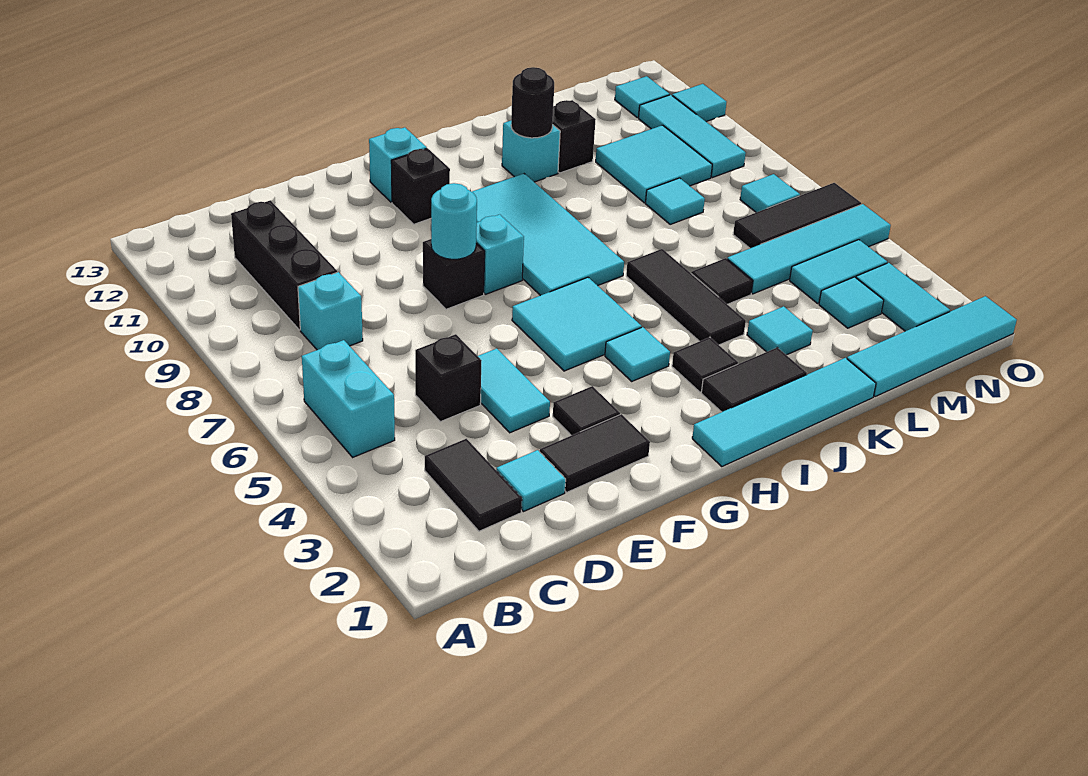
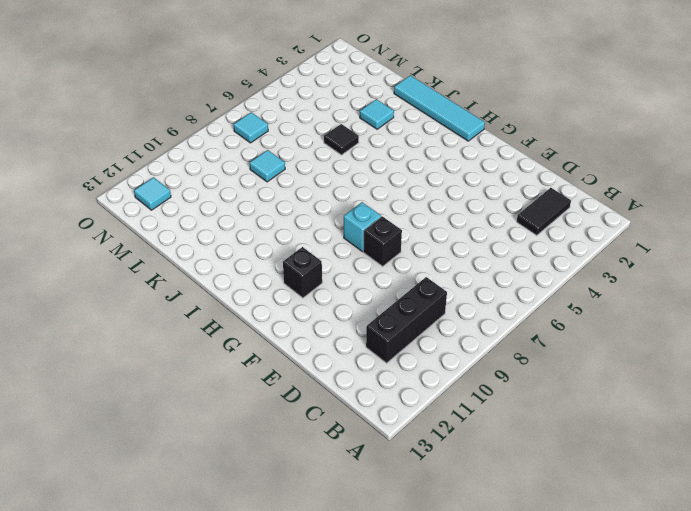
none -> cyan 1x2 brick [302,340,395,457]
none -> cyan 1x1 brick [298,272,363,350]
none -> cyan 1x1 tile [496,450,566,512]
none -> black 1x1 brick [415,334,482,422]

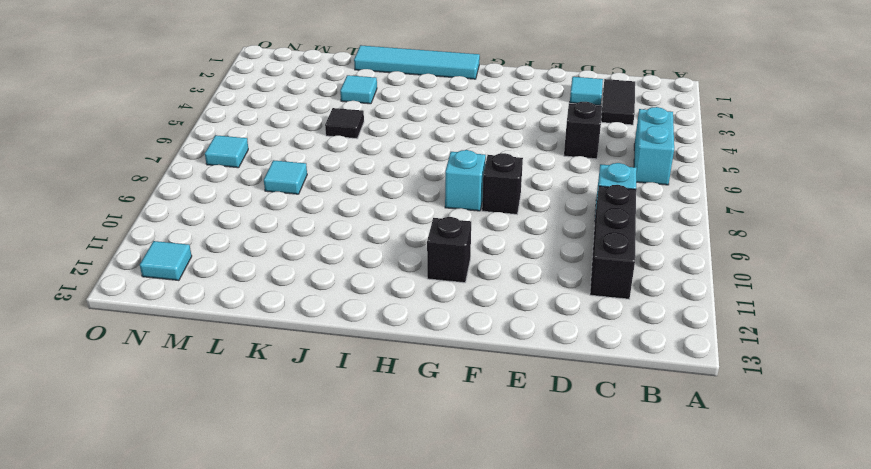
none -> black 1x2 tile [540,414,650,492]
none -> cyan 1x2 tile [478,348,550,433]
none -> black 1x1 tile [553,386,620,435]
none -> cyan 2x2 tile [512,277,642,371]

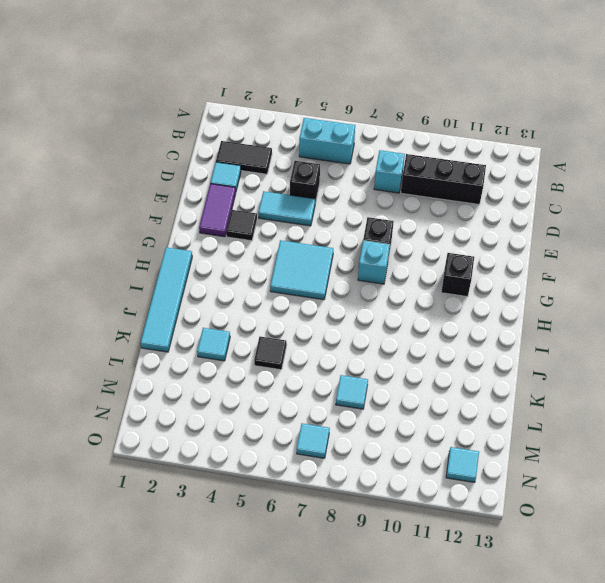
purple 1x2 tile [199,184,236,237] -> black 1x2 tile [540,414,650,492]
none -> cyan 1x1 brick [369,127,427,202]
none -> cyan 1x1 tile [605,327,670,381]
none -> cyan 2x4 tile [472,174,624,296]
none -> black 1x2 tile [701,347,807,412]

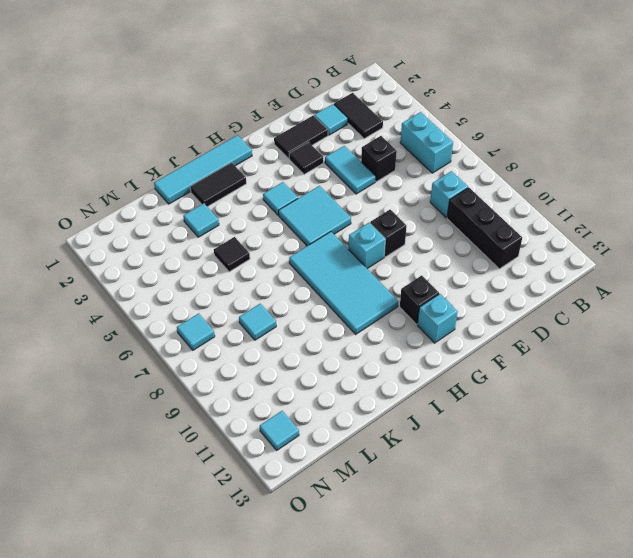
none -> black 1x1 tile [672,337,738,392]
none -> black 1x3 tile [626,249,746,345]
none -> cyan 1x1 brick [502,121,560,182]
none -> black 1x1 brick [552,100,596,173]

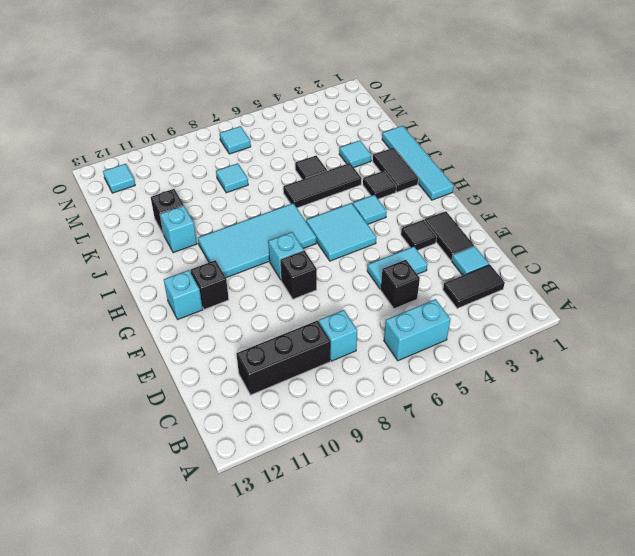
none -> cyan 1x4 tile [847,296,1017,397]
none -> cyan 1x4 tile [727,204,891,294]
none -> cyan 2x2 tile [596,125,712,203]
none -> cyan 1x1 tile [819,277,884,328]

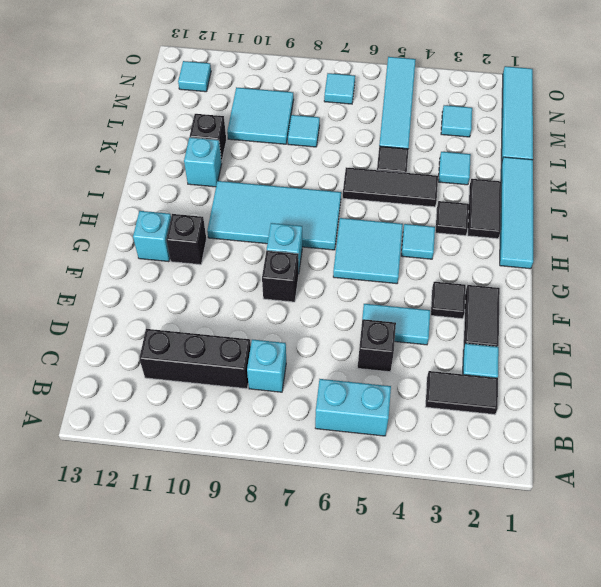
none -> cyan 1x2 tile [790,240,887,303]
none -> black 1x3 tile [733,183,861,248]
none -> cyan 1x2 tile [856,263,950,331]
none -> cyan 1x3 tile [639,95,746,178]

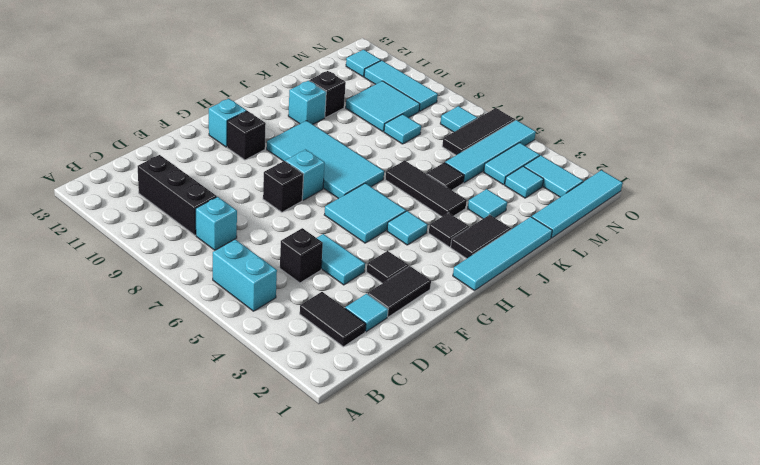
none -> cyan 1x1 tile [672,84,726,122]
none -> cyan 1x1 round brick [431,183,477,259]
none -> black 1x1 round brick [511,67,554,138]

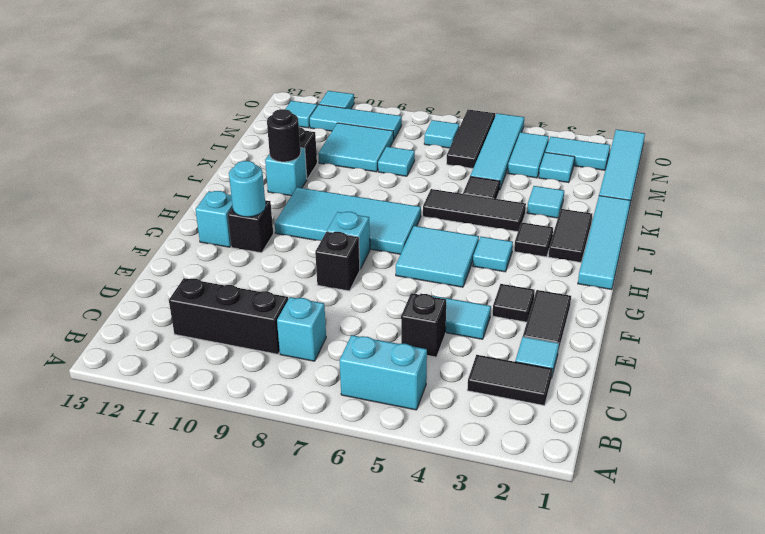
cyan 1x1 round brick [229,161,266,217] -> cyan 1x1 round brick moved to [431,183,477,259]

